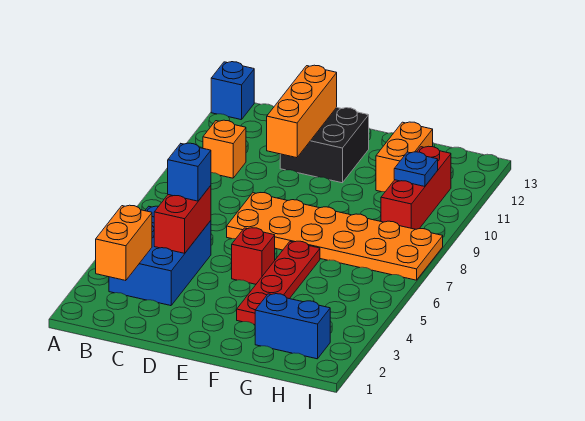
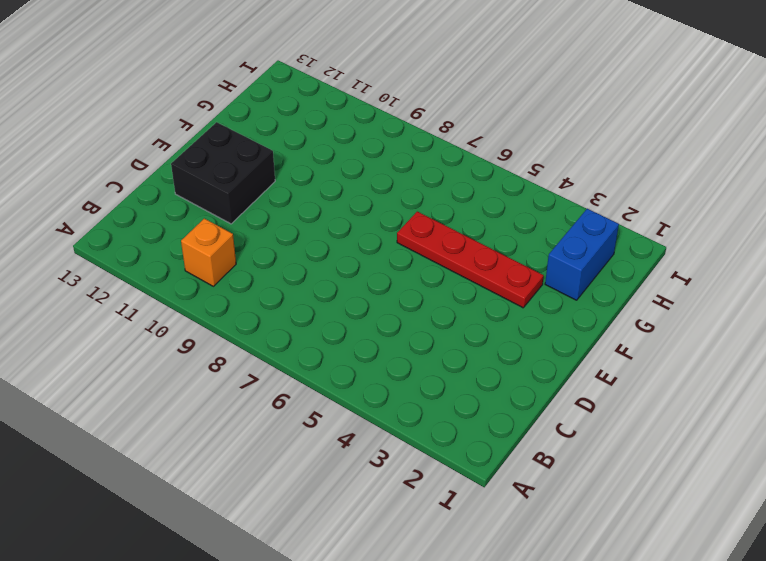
none -> blue 1x1 brick [211,62,254,120]
none -> blue 2x3 brick [109,206,211,306]
none -> orange 2x6 plate [227,193,443,280]

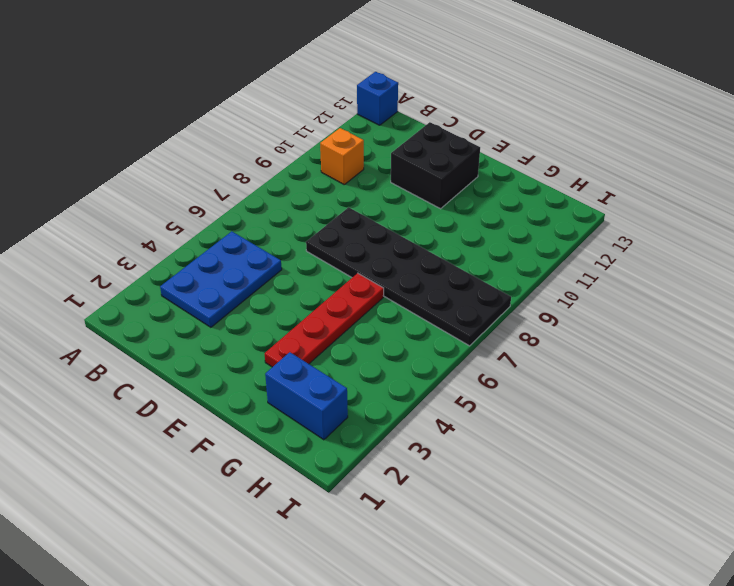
blue 2x3 plate [160,231,282,327] -> blue 2x3 brick [109,206,211,306]
black 2x6 plate [306,207,511,346] -> orange 2x6 plate [227,193,443,280]
none -> red 1x1 brick [232,228,275,284]
none -> orange 1x2 brick [376,122,433,192]
none -> red 1x3 brick [381,146,451,229]

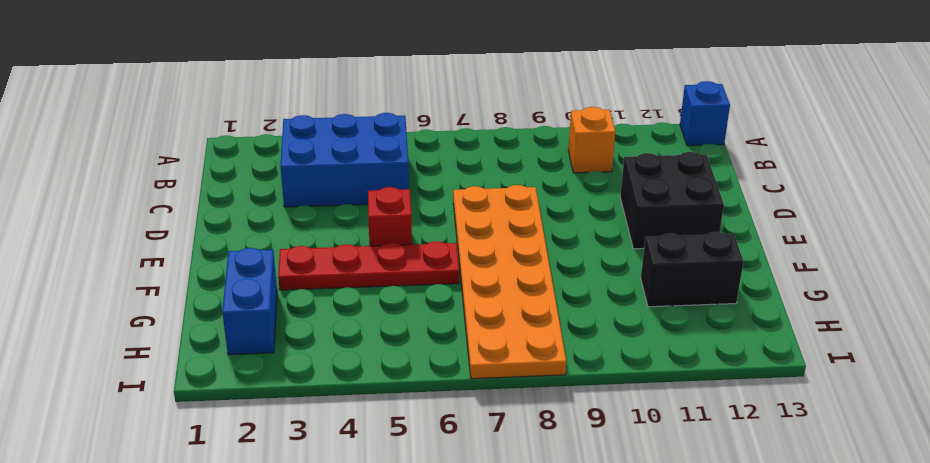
black 1x2 brick [641,232,743,307] -> orange 1x2 brick [376,122,433,192]
none -> red 1x3 brick [381,146,451,229]
none -> orange 1x2 brick [96,205,152,281]
none -> red 1x2 brick [154,186,211,253]

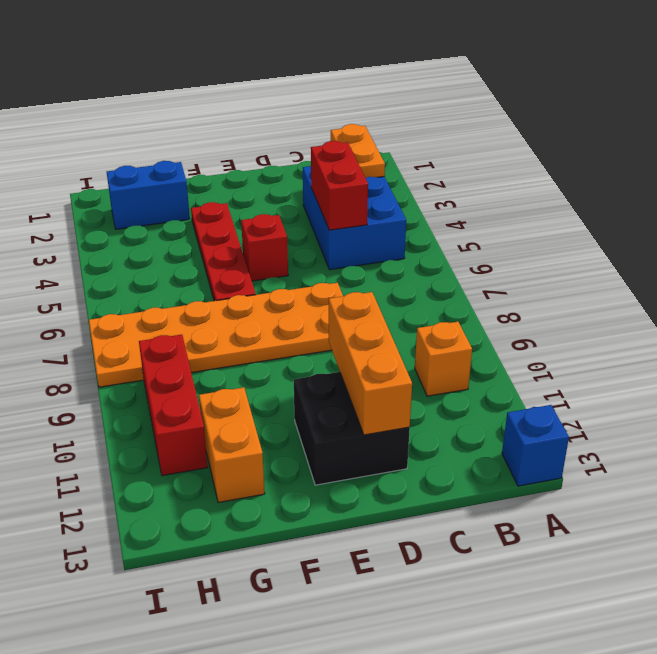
orange 1x2 plate [331,124,385,178] -> orange 1x2 brick [96,205,152,281]
none -> blue 1x1 plate [394,152,438,187]
none -> blue 1x1 brick [168,143,211,201]

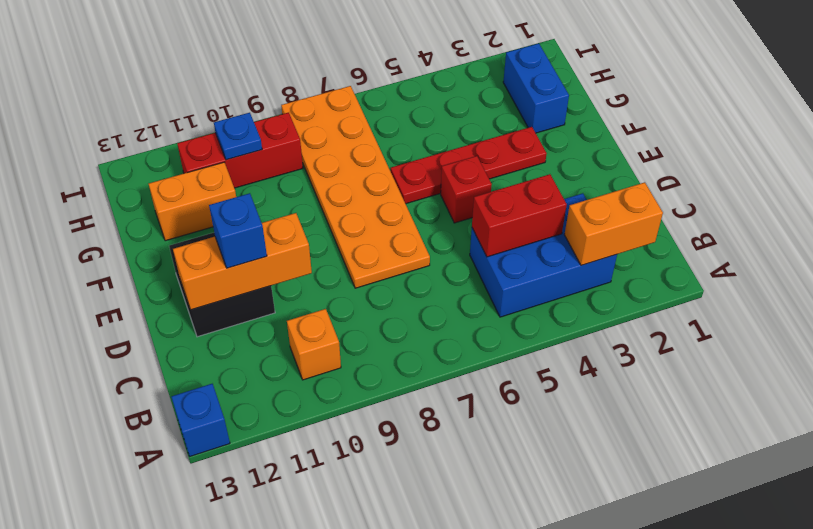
blue 1x1 brick [209,193,267,268] -> blue 1x1 brick moved to [168,143,211,201]

